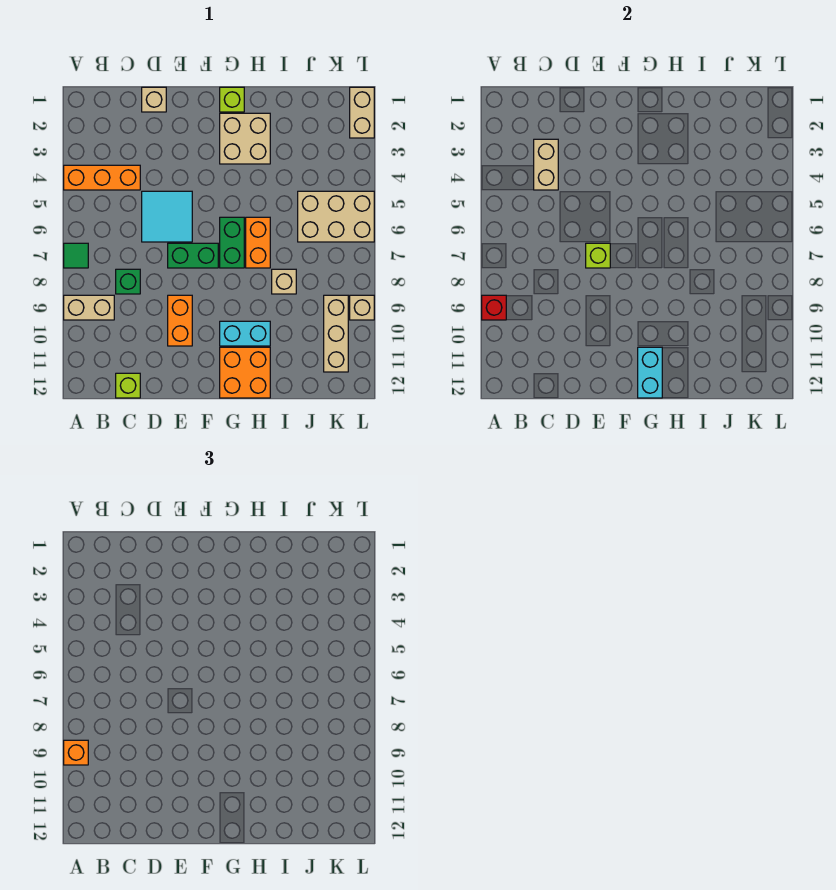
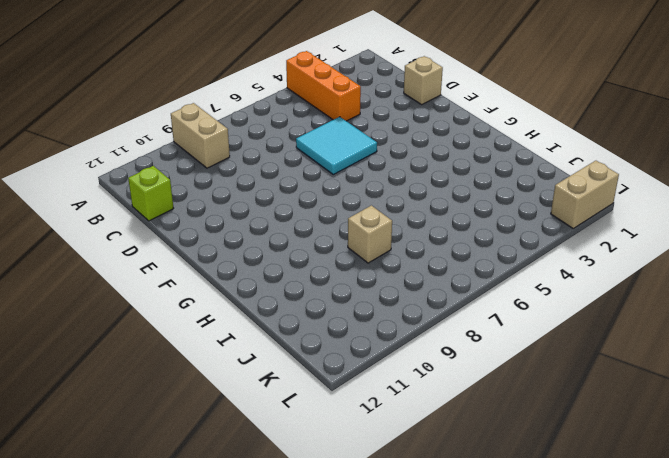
none -> green 1x1 tile [64,243,88,268]
none -> green 1x1 brick [116,269,140,294]
none -> green 1x2 brick [168,243,218,268]

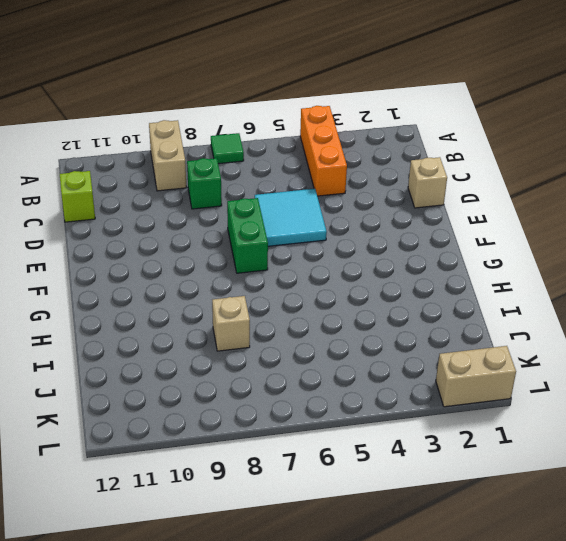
none -> orange 1x2 brick [168,295,192,346]
none -> lime 1x1 brick [220,87,244,112]
none -> tan 2x2 brick [220,113,270,164]

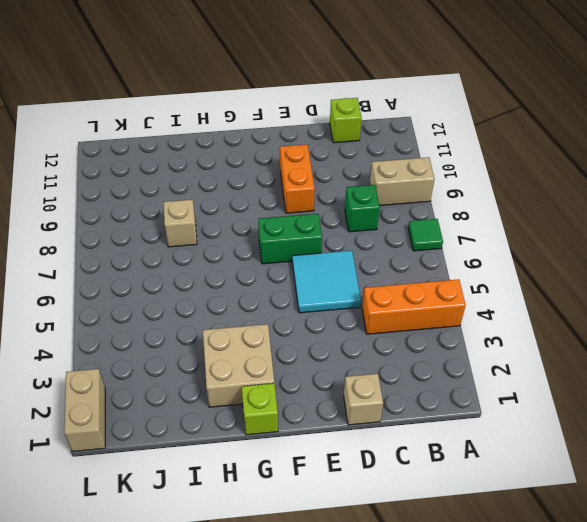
none -> green 1x2 brick [220,217,244,268]
none -> cyan 1x2 brick [220,321,270,346]
none -> orange 2x2 brick [220,347,270,398]

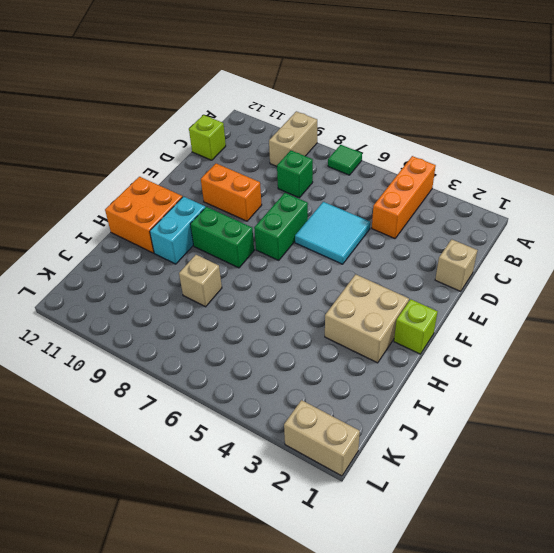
green 1x2 brick [190,207,254,268] -> green 1x2 brick moved to [220,217,244,268]
none -> orange 1x2 brick [246,217,270,268]
none -> tan 2x3 brick [298,191,374,242]
none -> tan 1x3 brick [324,295,348,372]

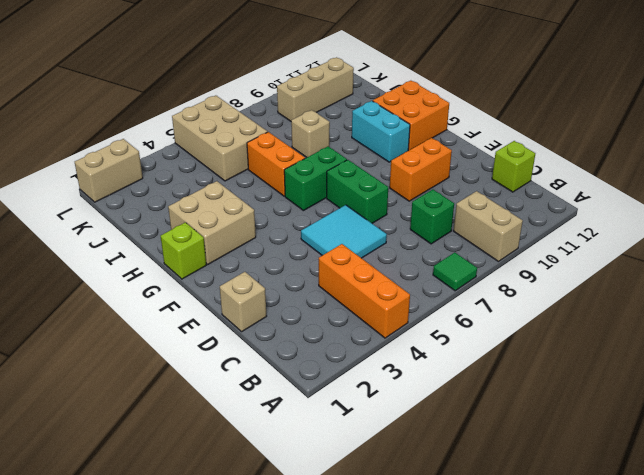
orange 1x2 brick [247,132,305,196] -> orange 1x2 brick turned to [246,217,270,268]
none -> tan 1x1 brick [350,295,374,320]
none -> red 1x1 brick [482,295,506,320]
none -> tan 1x2 brick [534,139,558,190]

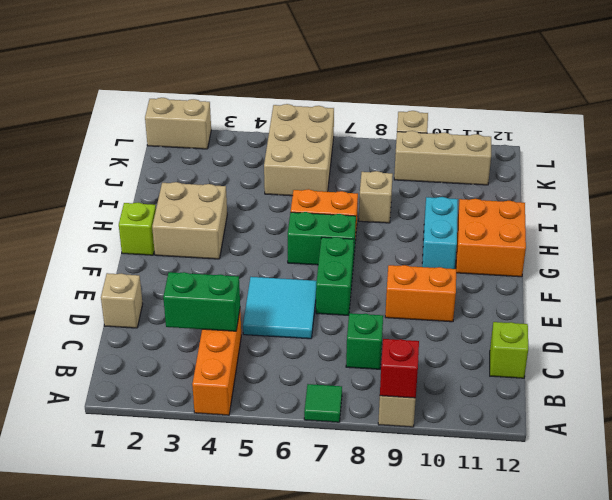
green 1x2 brick [163,272,240,331] -> tan 1x2 brick [534,139,558,190]
none -> lime 1x1 brick [586,243,610,268]
none -> cyan 1x2 brick [638,347,662,398]
none -> orange 1x1 brick [64,740,88,765]

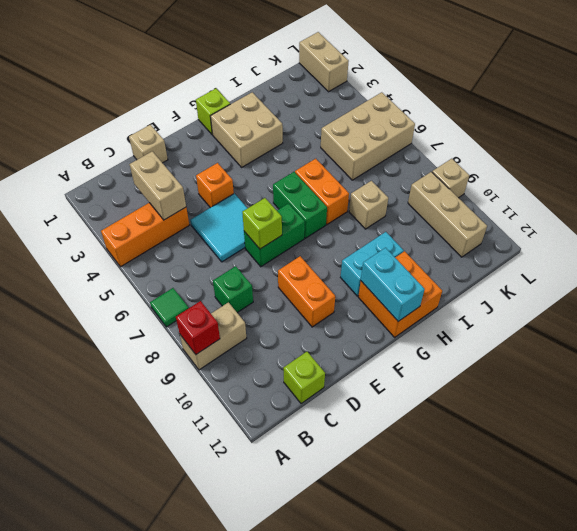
orange 1x1 brick [196,163,234,208] -> orange 1x1 brick moved to [64,740,88,765]

